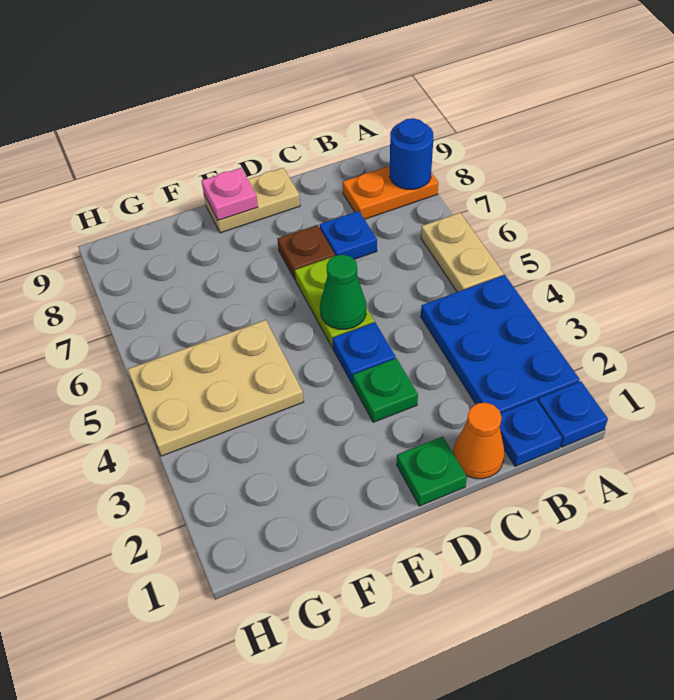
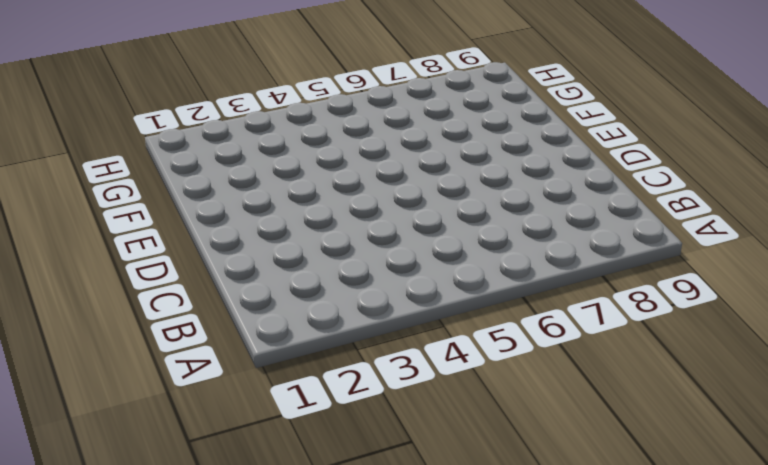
none -> blue 1x1 plate [538,381,608,447]
none -> blue 2x3 plate [421,275,580,413]
none -> tan 1x2 plate [421,213,504,292]

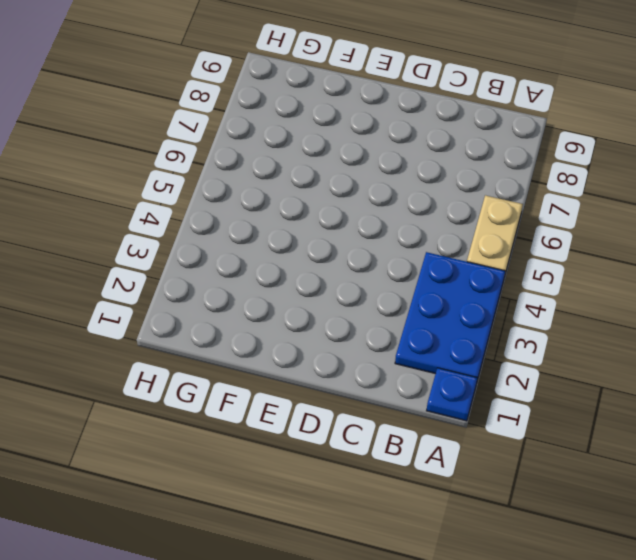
none -> orange 1x2 plate [343,166,438,219]
none -> blue 1x1 plate [500,399,562,466]
none -> orange 1x1 cone [453,403,504,479]

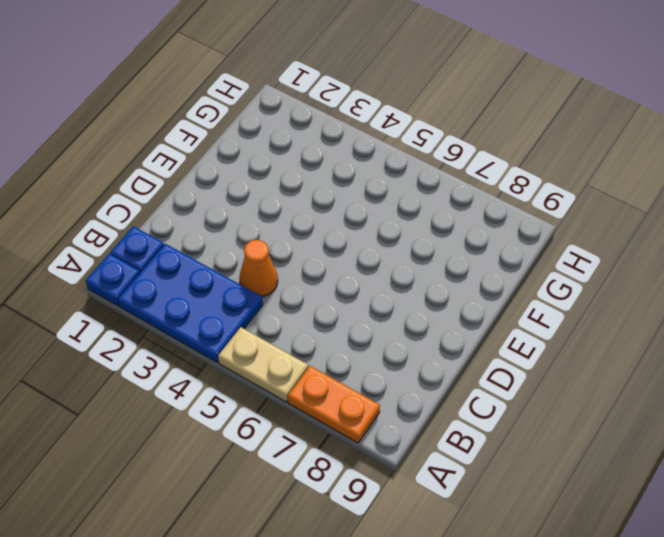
orange 1x2 plate [288,366,380,443] -> orange 1x2 plate turned to [343,166,438,219]
orange 1x1 cone [239,240,278,297] -> orange 1x1 cone moved to [453,403,504,479]
none -> blue 1x1 plate [320,211,377,259]
none -> green 1x1 plate [397,436,467,506]
none -> green 1x1 plate [353,358,418,422]

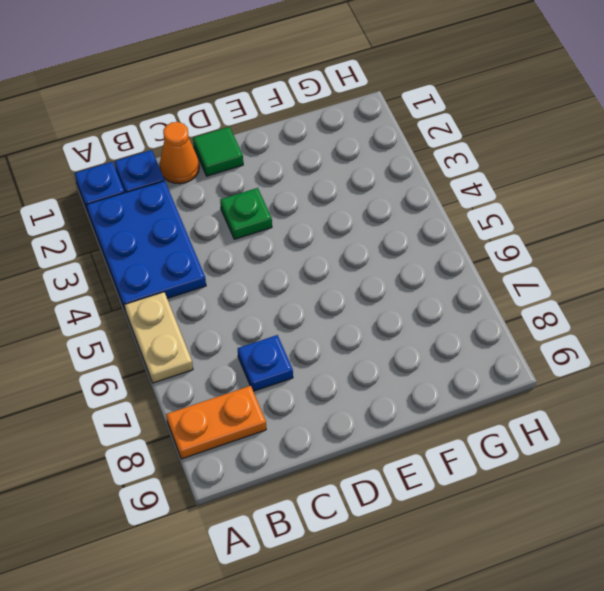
green 1x1 tile [193,127,243,176] -> green 1x1 plate [397,436,467,506]
none -> blue 1x1 plate [332,322,396,384]
none -> lime 1x2 plate [295,256,374,347]
none -> brown 1x1 plate [277,225,335,280]

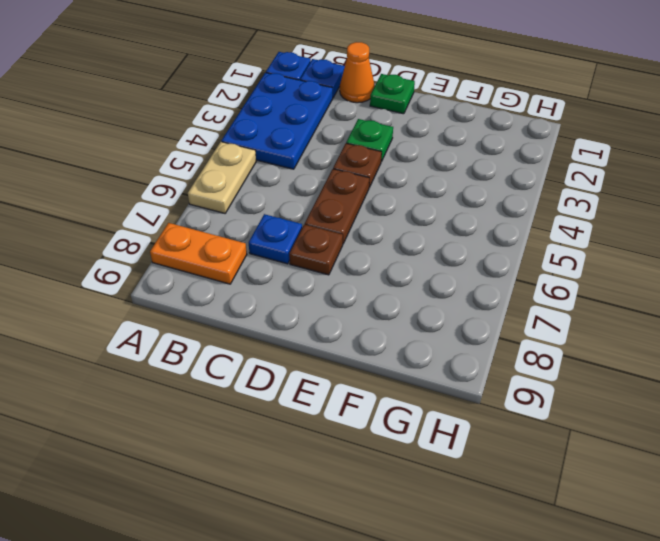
brown 1x1 plate [333,143,382,188] -> blue 1x1 plate [332,322,396,384]
brown 1x2 plate [305,169,369,243] -> lime 1x2 plate [295,256,374,347]
none -> tan 1x2 plate [204,168,300,233]
none -> tan 2x3 plate [128,320,304,456]
none -> blue 1x1 round brick [390,118,433,190]

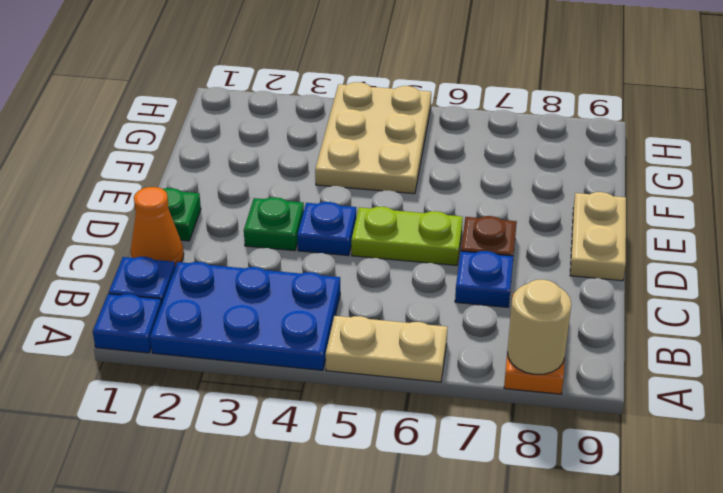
tan 1x1 round brick [507,280,571,374] -> blue 1x1 round brick [390,118,433,190]
none -> green 1x1 cone [320,255,366,329]
none -> pink 1x1 plate [202,168,258,220]

